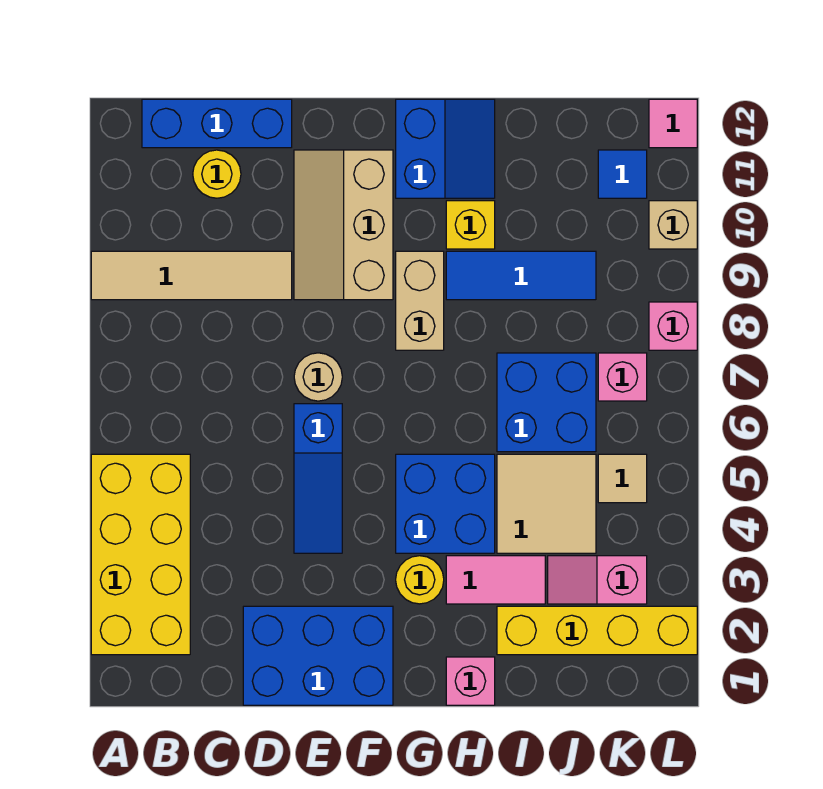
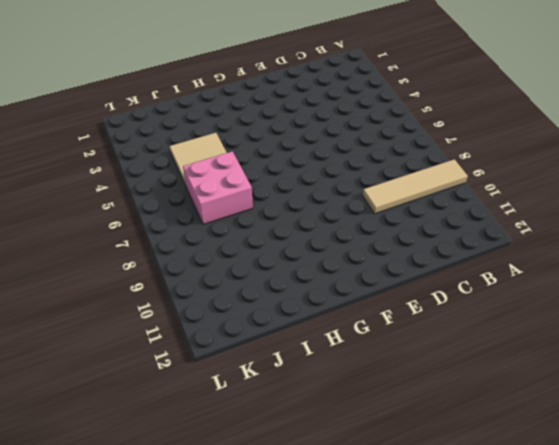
pink 2x2 brick [183,151,253,224] -> blue 2x2 brick [497,353,596,452]
none -> yellow 2x4 brick [91,454,190,655]
none -> blue 1x3 brick [142,99,292,148]
none -> yellow 1x1 round brick [193,150,241,198]

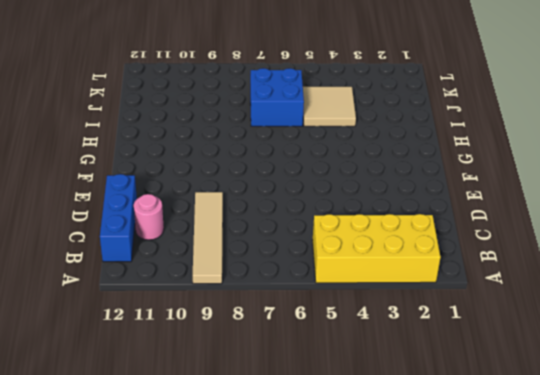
pink 1x1 round brick [134,194,164,240] -> yellow 1x1 round brick [193,150,241,198]
none -> blue 2x3 brick [243,606,393,705]
none -> blue 1x3 slope [294,404,342,553]
none -> tan 1x1 round brick [294,353,342,401]

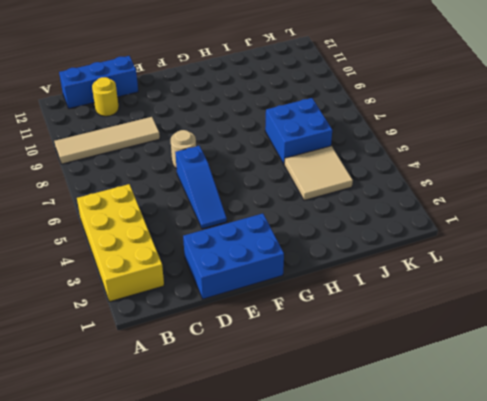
none -> tan 2x3 slope [294,150,393,300]
none -> yellow 1x1 round brick [396,556,444,604]
none -> blue 2x2 brick [396,454,495,553]

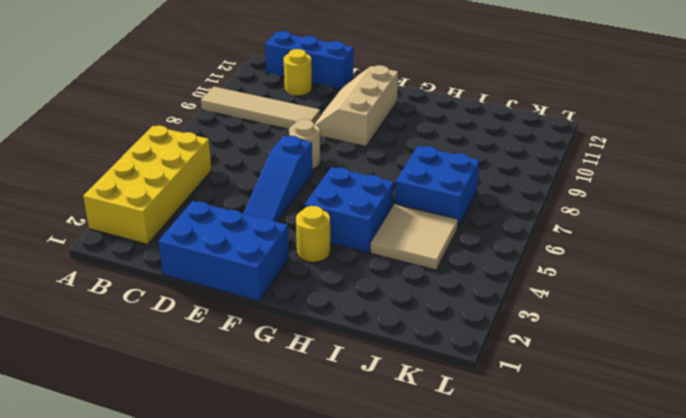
none -> tan 1x2 brick [396,251,444,350]
none -> blue 2x2 slope [396,99,495,198]
none -> pink 1x1 brick [446,657,495,705]

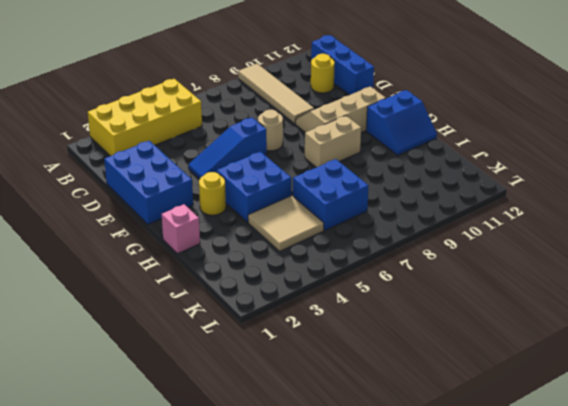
none -> pink 1x2 tile [446,556,545,604]
none -> blue 1x3 tile [446,251,596,300]
none -> yellow 1x1 brick [446,201,495,249]

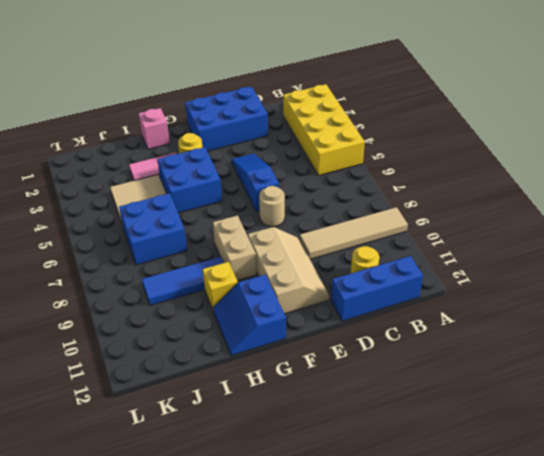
none -> yellow 1x4 brick [497,606,697,655]
none -> pink 1x2 slope [548,556,647,604]
none -> tan 1x1 tile [598,454,647,503]

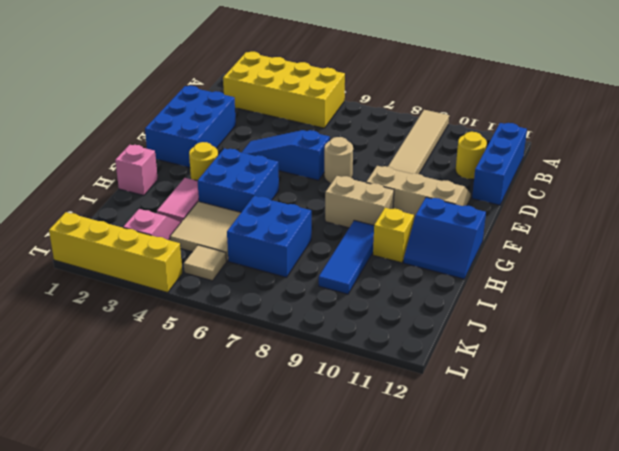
yellow 1x4 brick [49,212,182,293] -> yellow 1x4 brick turned to [497,606,697,655]
none -> pink 1x1 brick [598,353,647,401]
none -> blue 1x1 tile [598,150,647,198]
none -> pink 1x1 brick [649,302,697,350]

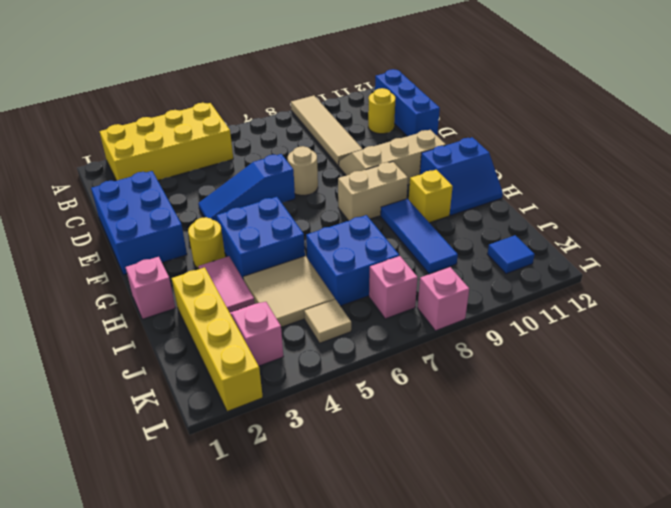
none -> tan 1x1 brick [649,201,697,249]
none -> pink 1x1 tile [649,99,697,148]

